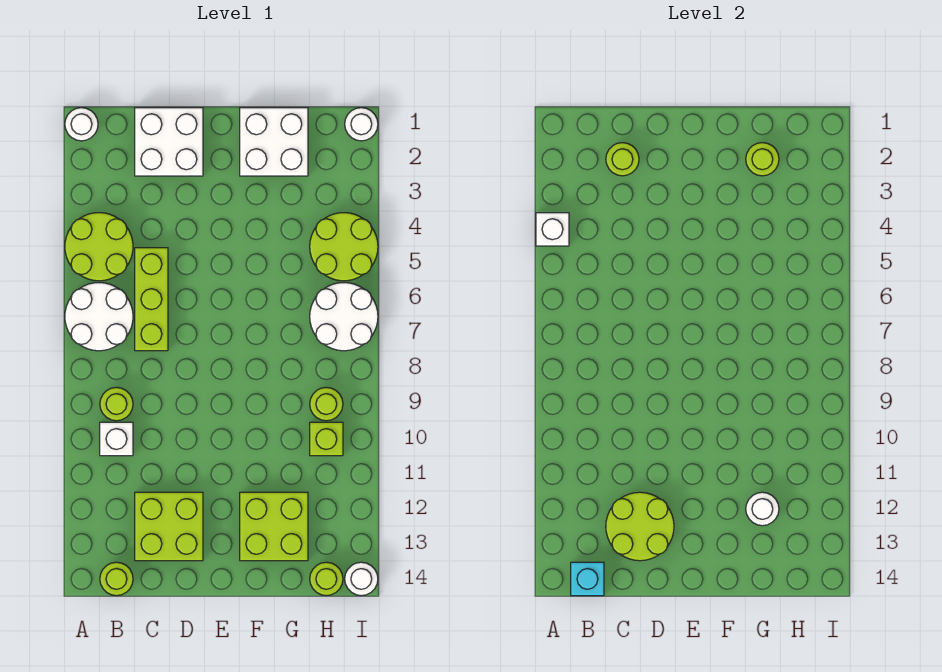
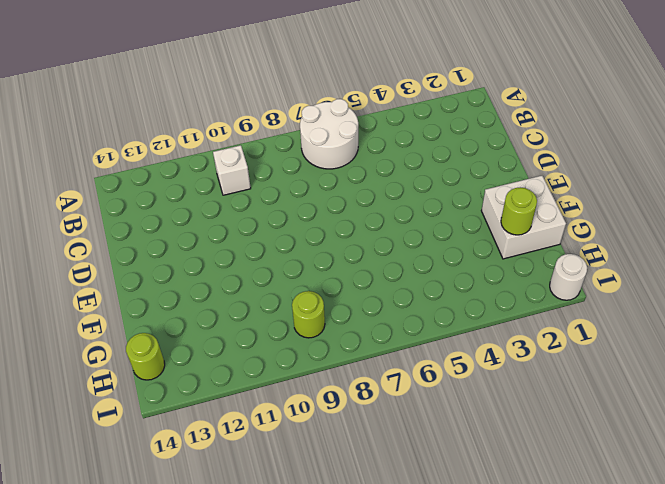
none -> white 1x1 round brick [65,108,98,141]
none -> lime 2x2 round brick [65,213,133,281]
none -> lime 1x1 round brick [100,387,133,421]

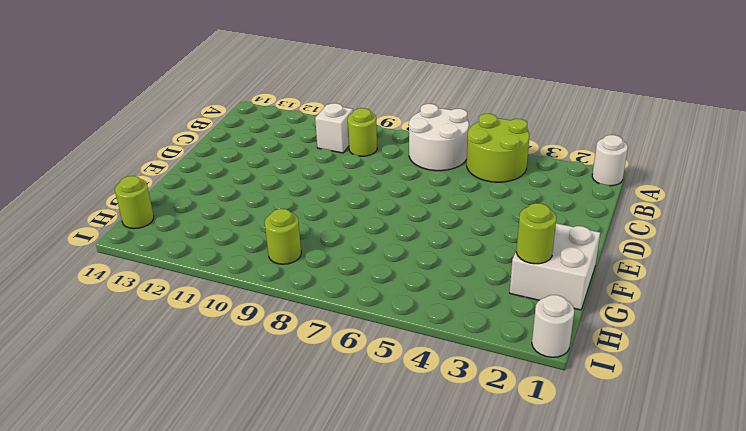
none -> lime 1x1 round brick [100,562,133,596]
none -> white 2x2 brick [135,108,203,176]
none -> lime 1x3 brick [135,248,168,351]

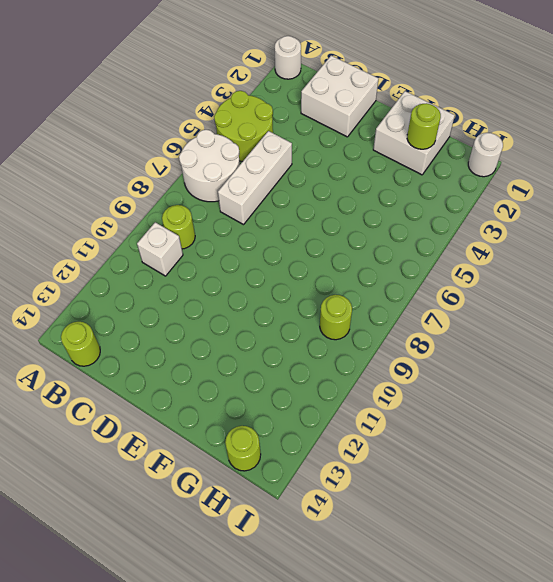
white 1x3 brick [218,131,292,225] -> lime 1x3 brick [135,248,168,351]
none -> lime 2x2 brick [135,492,203,561]
none -> lime 2x2 brick [240,492,308,561]
none -> lime 2x2 round brick [310,213,378,281]

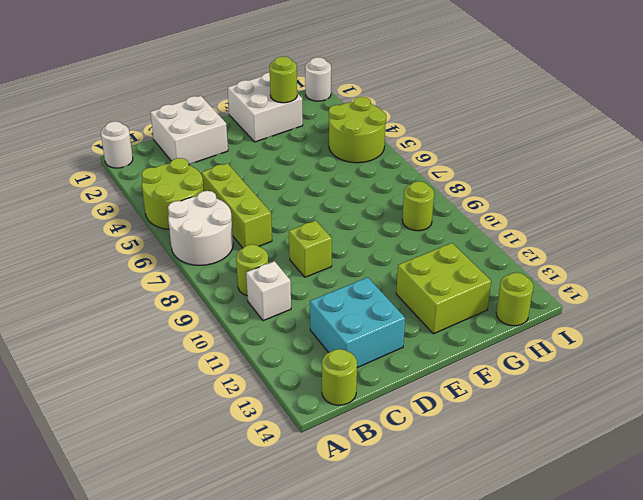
cyan 2x2 brick [310,277,405,368] -> lime 2x2 brick [135,492,203,561]
lime 1x1 brick [289,221,332,277] -> lime 1x1 brick moved to [310,422,343,456]
none -> white 2x2 round brick [310,283,378,351]
none -> white 1x1 round brick [345,562,378,596]
none -> white 1x1 brick [536,213,569,246]

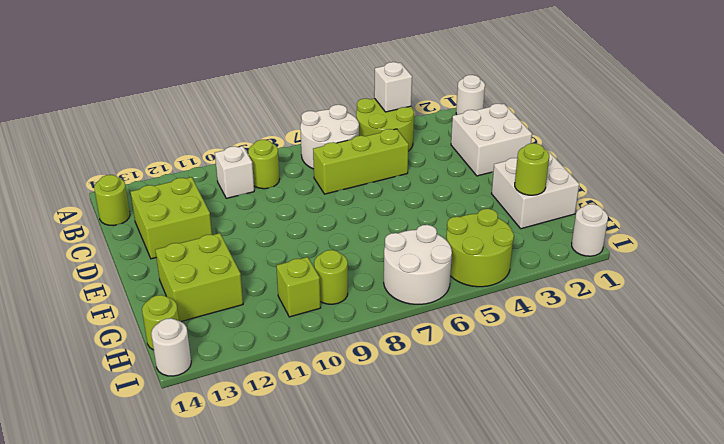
none -> cyan 1x1 brick [571,562,604,596]
none -> lime 1x1 round brick [606,143,639,176]
none -> lime 2x2 round brick [606,492,674,561]

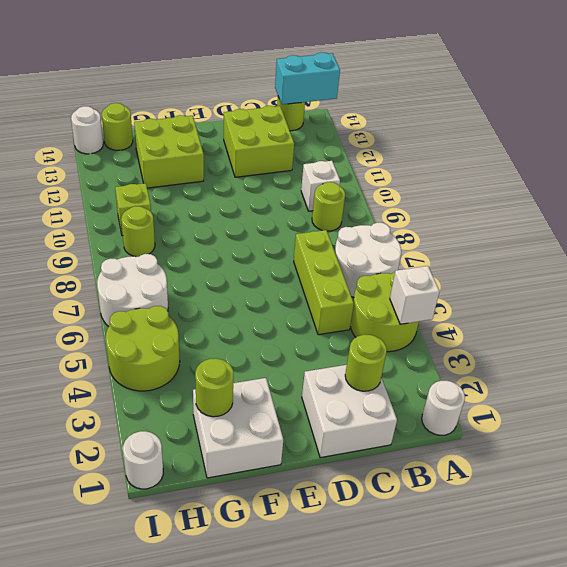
cyan 1x2 brick [275,53,340,105] -> cyan 1x1 brick [571,562,604,596]
none -> lime 2x2 round brick [606,492,674,561]
none -> white 1x1 round brick [746,492,779,526]

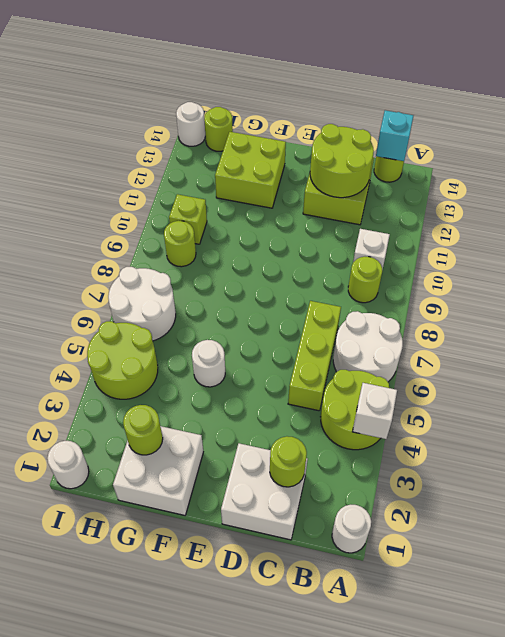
white 1x1 round brick [192,340,225,387] -> white 1x1 round brick moved to [746,492,779,526]

